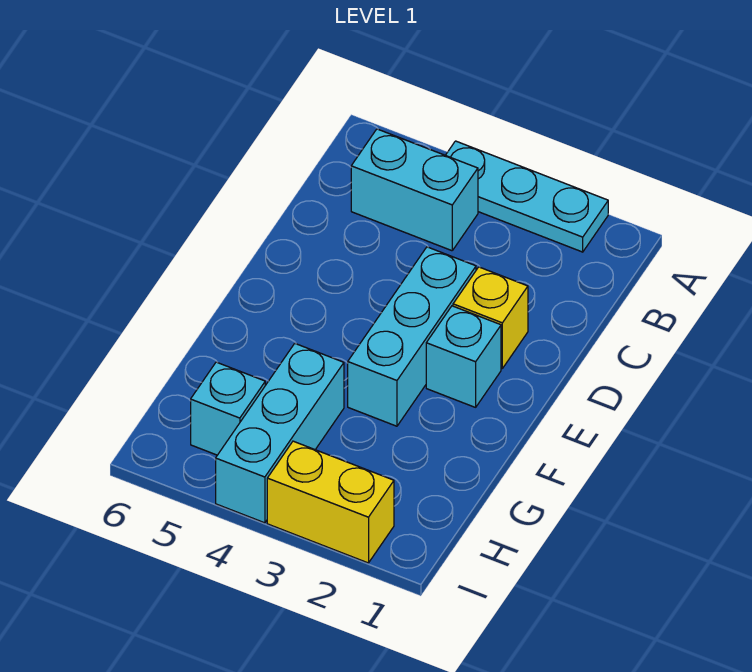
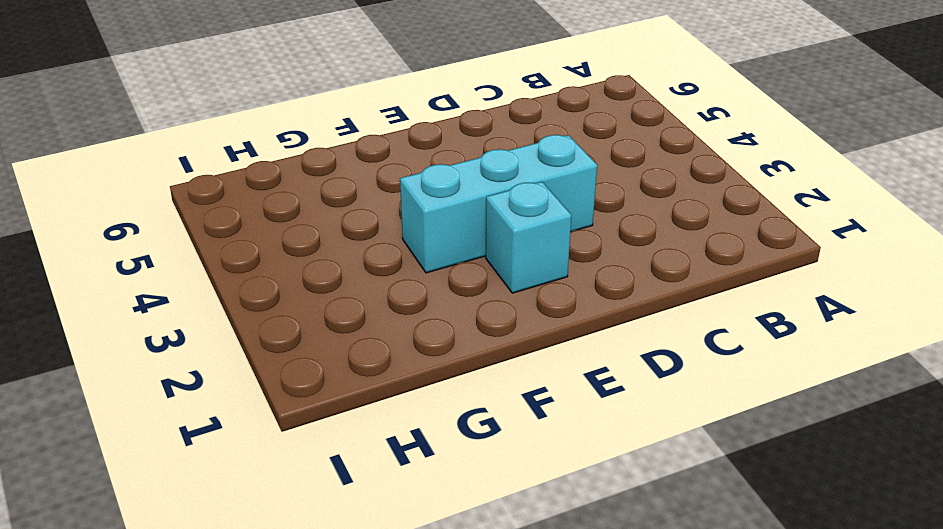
none -> cyan 1x3 plate [446,141,608,252]
none -> cyan 1x2 brick [351,129,478,251]

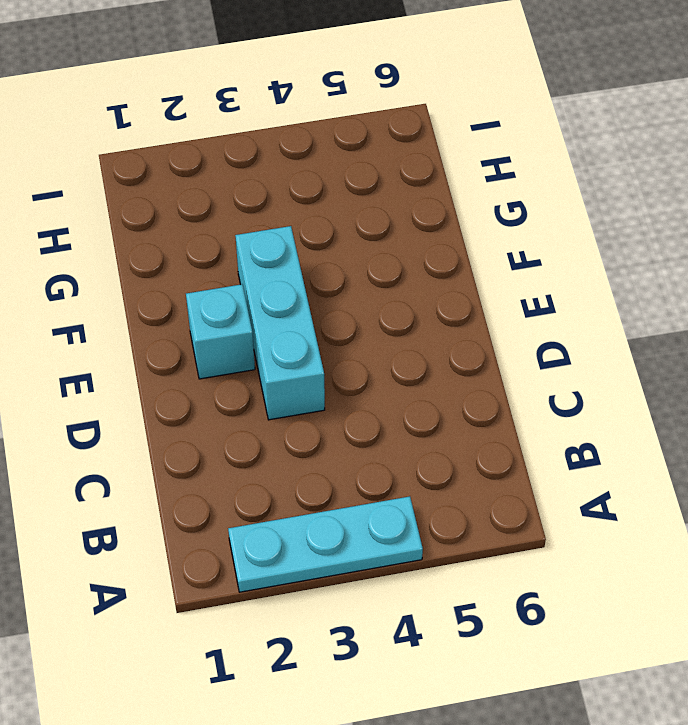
none -> cyan 1x2 brick [351,129,478,251]
none -> yellow 1x1 brick [453,267,528,368]

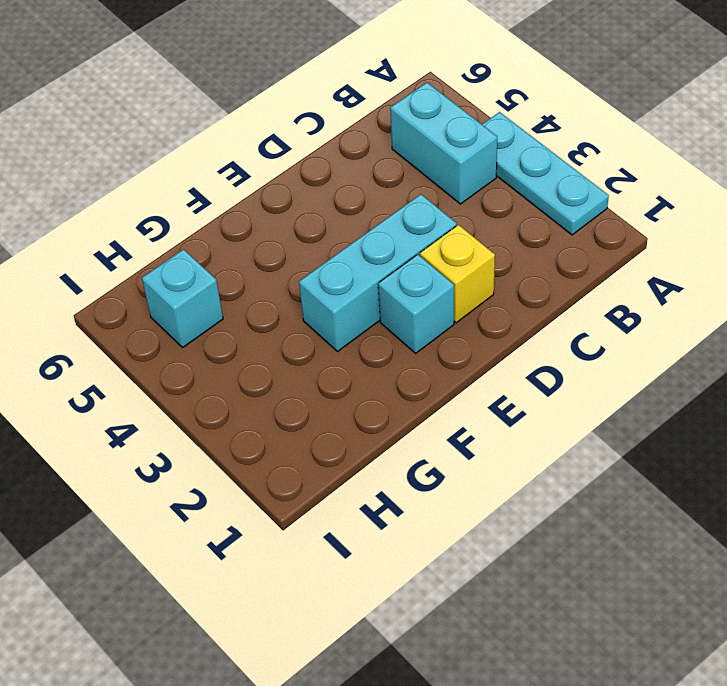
none -> cyan 1x3 brick [216,344,344,523]
none -> yellow 1x2 brick [267,441,394,563]

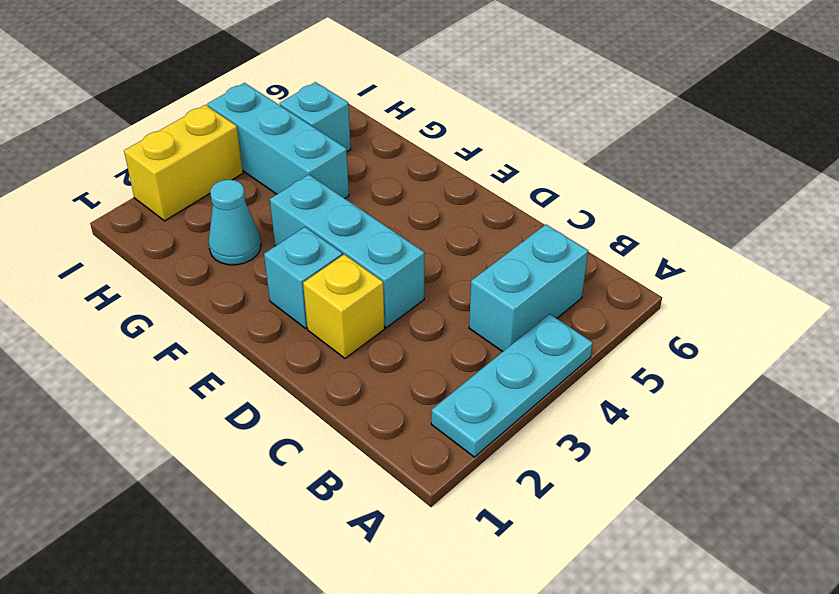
cyan 1x1 cone [209,180,261,265] -> none

